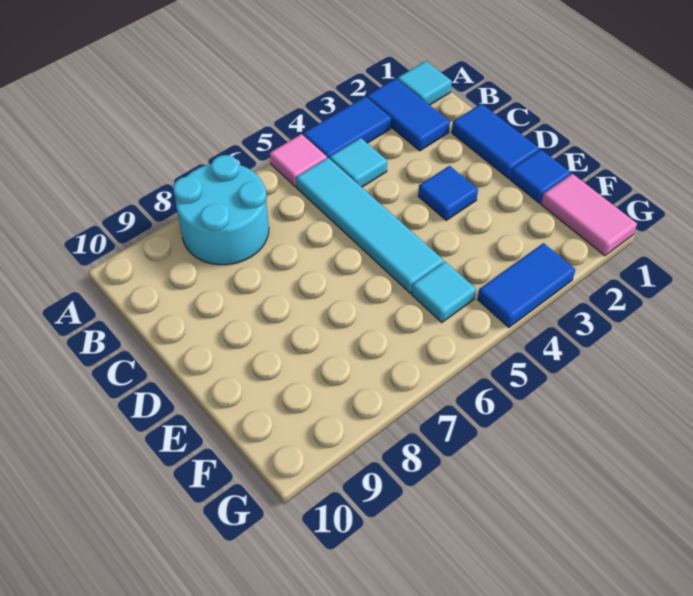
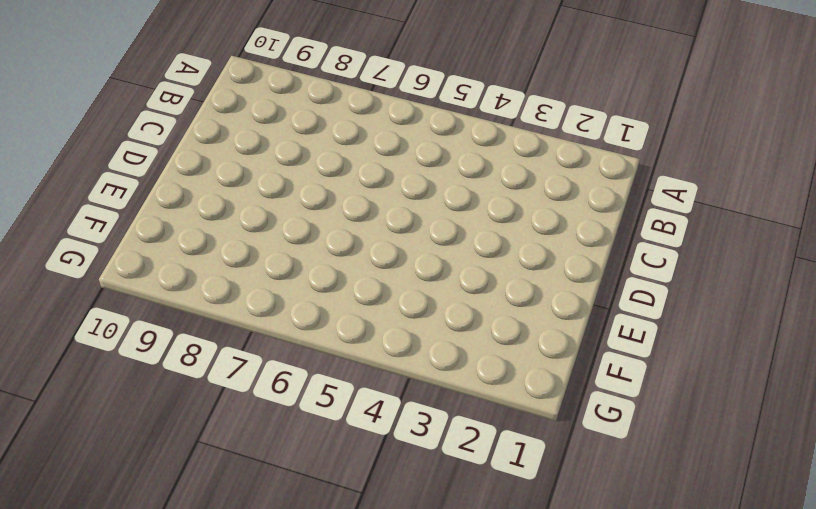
none -> cyan 1x1 tile [398,61,452,105]
none -> blue 1x2 tile [367,79,450,151]
none -> blue 1x2 tile [303,97,391,159]

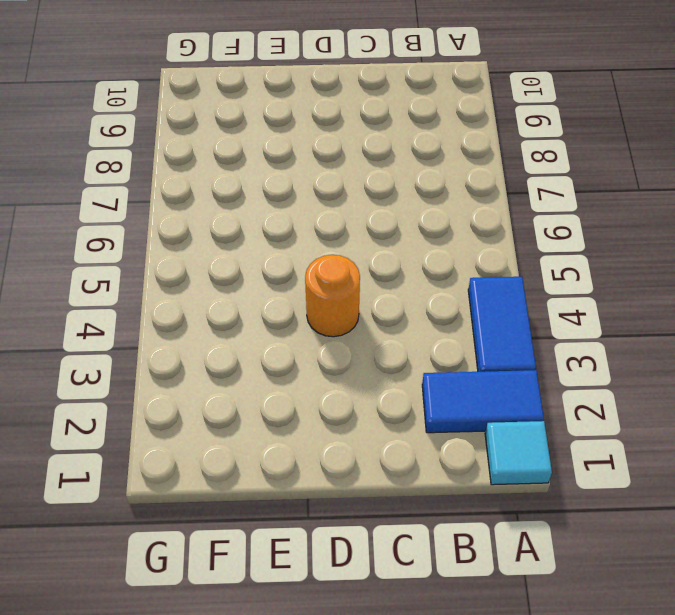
orange 1x1 round brick [305,255,360,337] -> none
none -> pink 1x1 tile [270,134,327,187]
none -> cyan 2x2 round brick [173,155,269,265]
none -> cyan 1x1 tile [330,138,387,187]

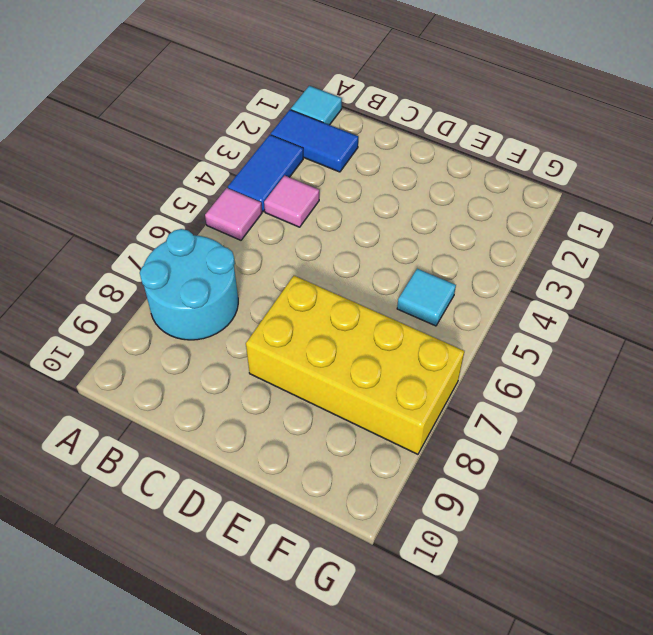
pink 1x1 tile [264,176,319,227] -> cyan 1x1 tile [330,138,387,187]
yellow 2x4 brick [246,276,464,454] -> none
none -> cyan 1x4 tile [296,158,444,293]
none -> blue 1x2 tile [452,104,539,178]
none -> blue 1x1 tile [418,166,478,220]

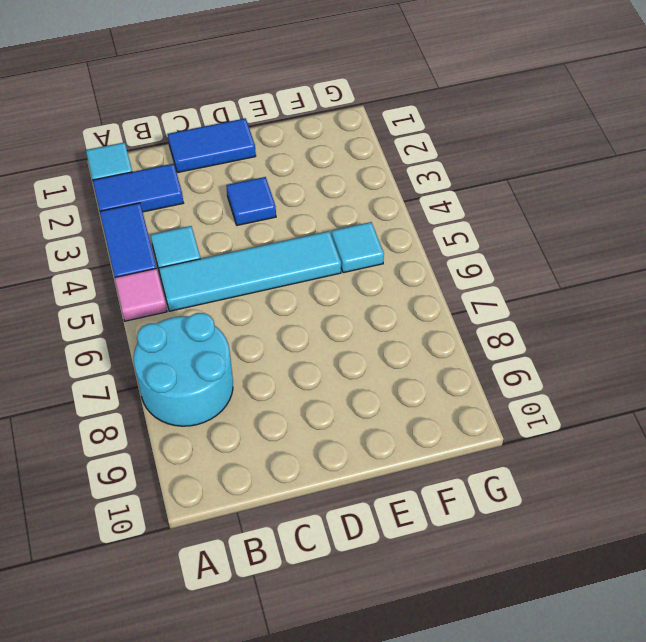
none -> blue 1x1 tile [510,150,571,203]
none -> pink 1x2 tile [541,174,637,256]
none -> blue 1x2 tile [478,243,575,327]

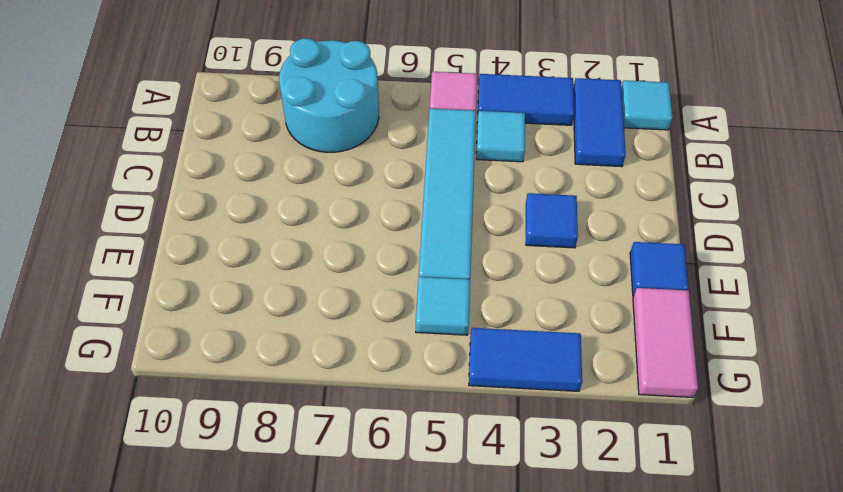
none -> blue 1x2 tile [452,104,539,178]

